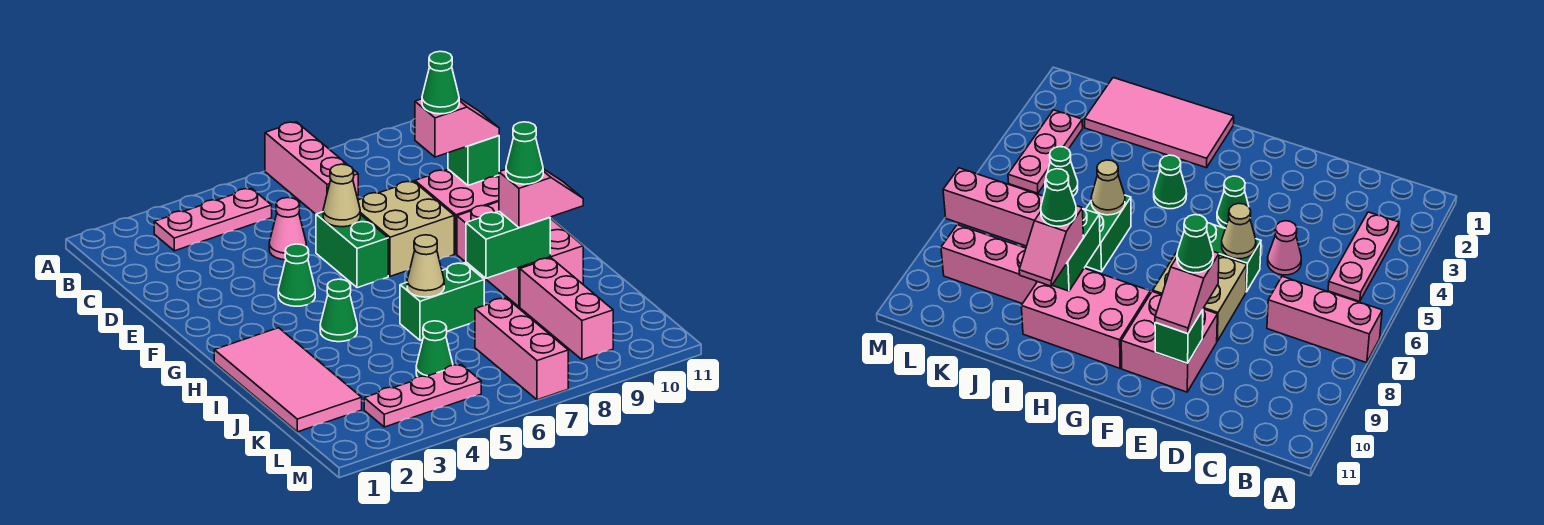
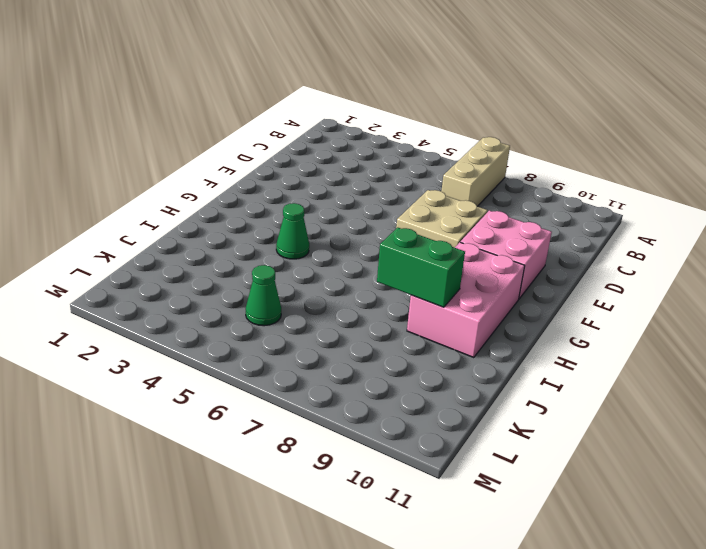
tan 1x3 brick [441,137,510,207] -> pink 1x3 brick [265,122,358,214]
none -> pink 1x3 plate [154,188,272,251]
none -> pink 1x1 cone [269,198,306,260]
none -> green 1x2 brick [316,212,388,288]

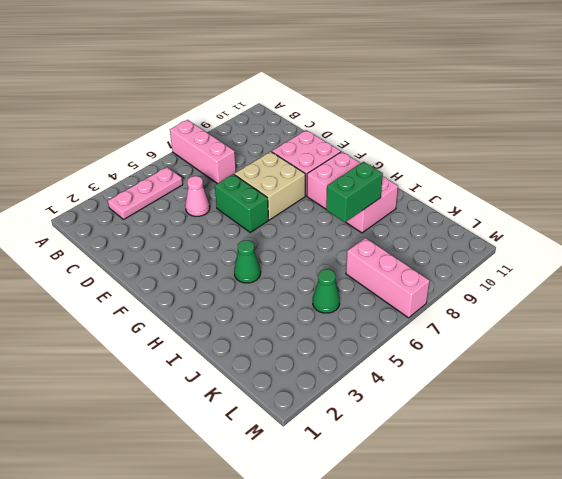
none -> green 1x1 cone [278,244,315,306]
none -> pink 2x4 tile [214,328,362,432]
none -> green 1x2 brick [400,263,484,341]

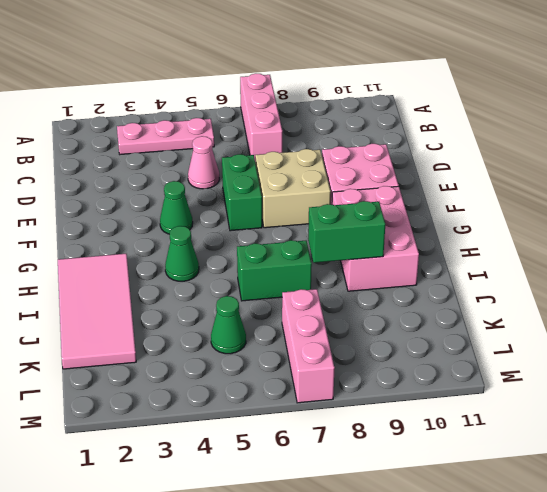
none -> pink 1x3 brick [520,258,613,360]
none -> pink 1x3 plate [364,365,481,427]
none -> tan 1x1 cone [323,164,360,227]

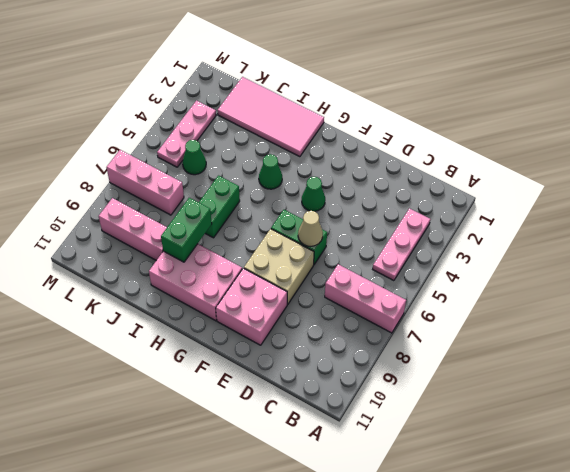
none -> pink 1x1 cone [269,198,306,260]
none -> green 1x1 brick [448,136,499,185]
none -> tan 1x1 cone [407,235,444,297]

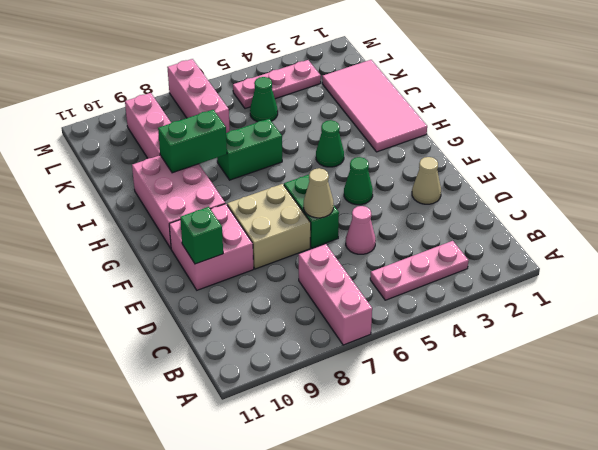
tan 1x1 cone [412,157,441,204] -> tan 1x1 cone moved to [407,235,444,297]
none -> pink 1x2 slope [415,98,499,157]
none -> pink 1x2 slope [499,169,583,228]
none -> green 1x1 cone [422,51,459,114]

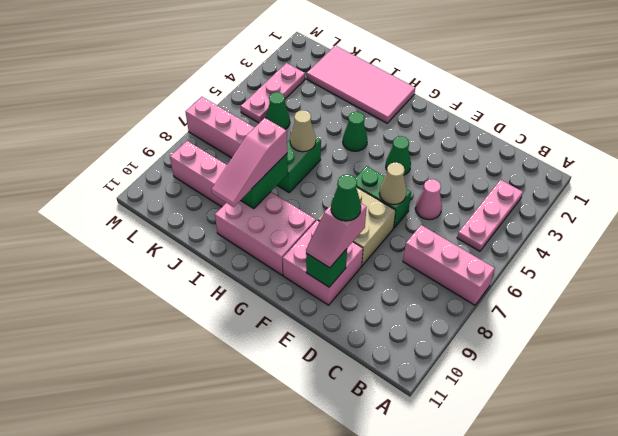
pink 1x3 slope [211,118,287,207] -> pink 1x2 slope [499,169,583,228]
none -> green 1x1 cone [506,122,543,184]

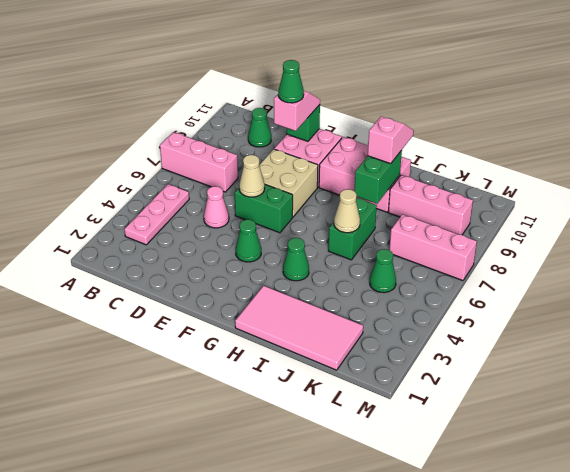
green 1x1 cone [248,108,271,147] -> green 1x1 cone moved to [506,122,543,184]
none -> pink 1x3 plate [364,365,481,427]

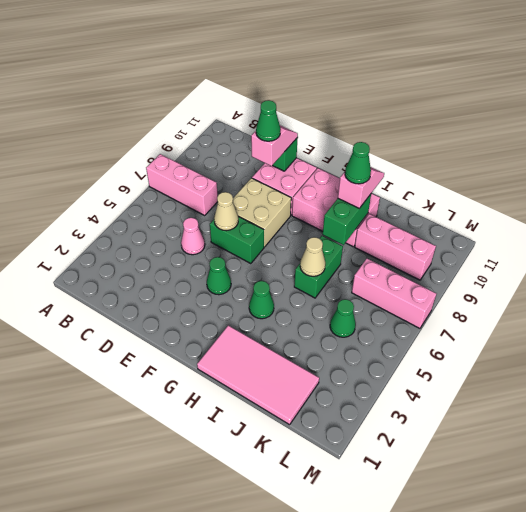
none -> pink 1x3 plate [154,188,272,251]
none -> pink 1x3 plate [364,365,481,427]

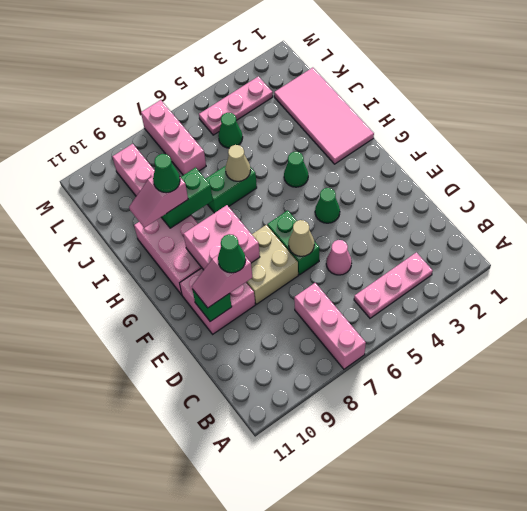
pink 2x2 brick [183,205,260,270] -> none

